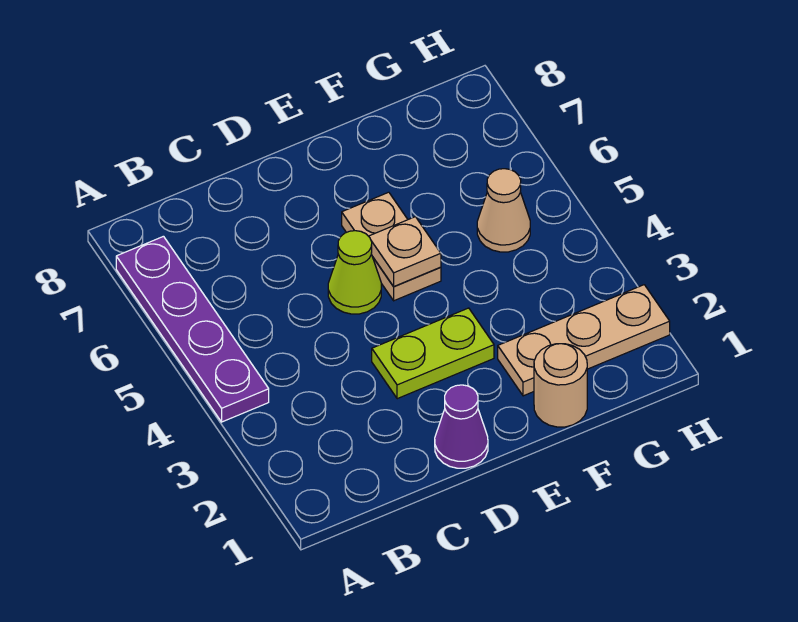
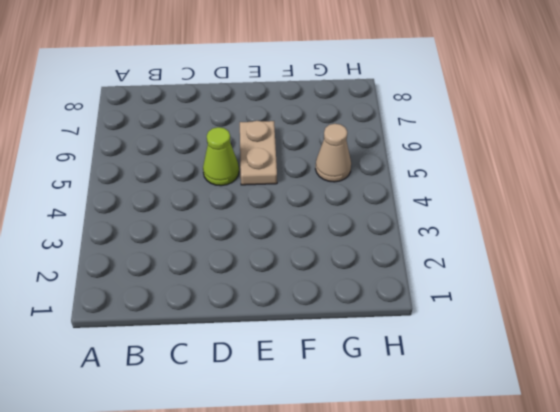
none -> purple 1x4 plate [116,236,269,422]
none -> purple 1x1 cone [435,385,488,468]

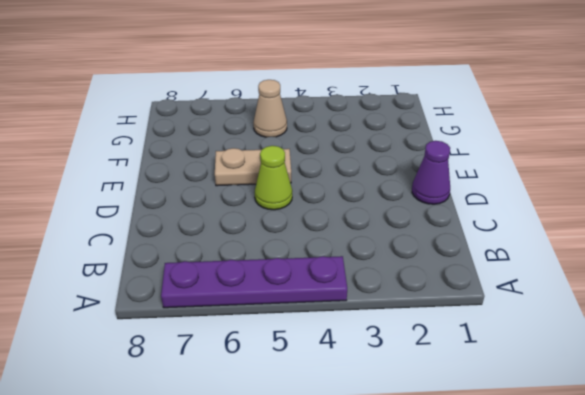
none -> lime 1x2 plate [372,308,494,399]
none -> tan 1x1 round brick [534,344,587,427]

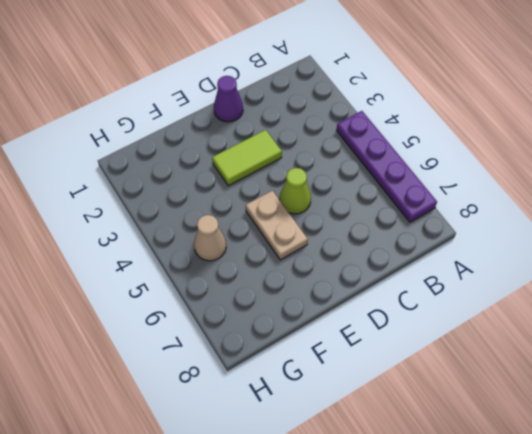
lime 1x2 tile [212,130,282,186] -> lime 1x2 plate [372,308,494,399]
none -> tan 1x1 round brick [534,344,587,427]
none -> tan 1x3 plate [498,285,670,396]

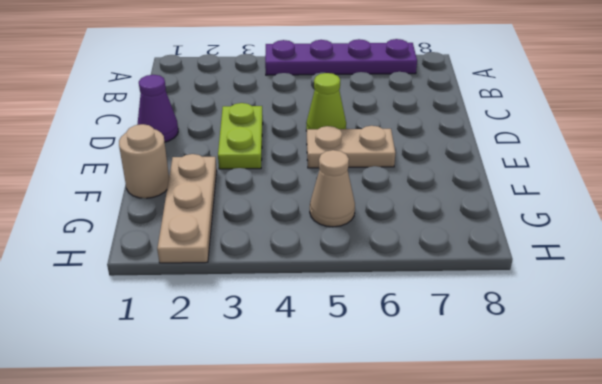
none -> tan 1x1 plate [369,217,441,287]

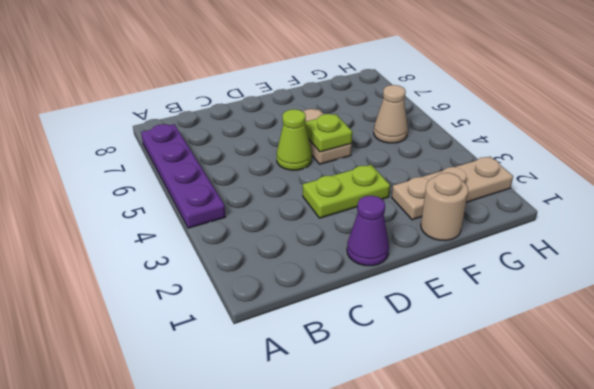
lime 1x1 plate [305,114,352,152] -> tan 1x1 plate [369,217,441,287]

